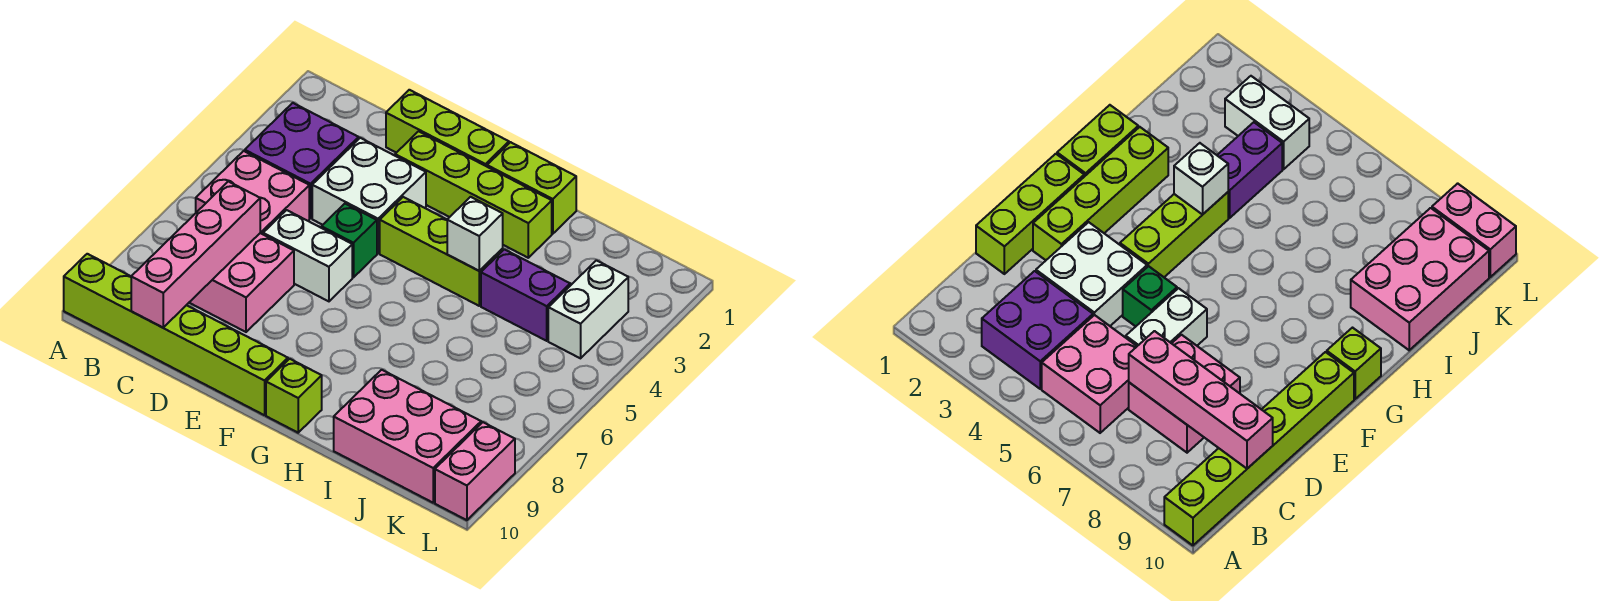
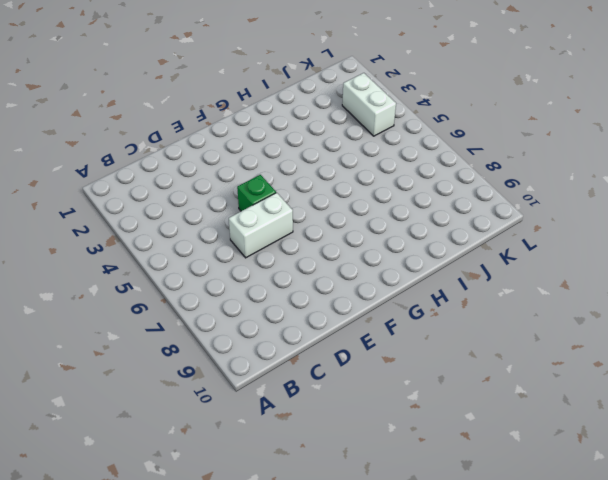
none -> lime 1x6 brick [64,254,288,415]
none -> purple 2x2 brick [245,103,359,218]
none -> pink 2x2 brick [196,151,309,234]

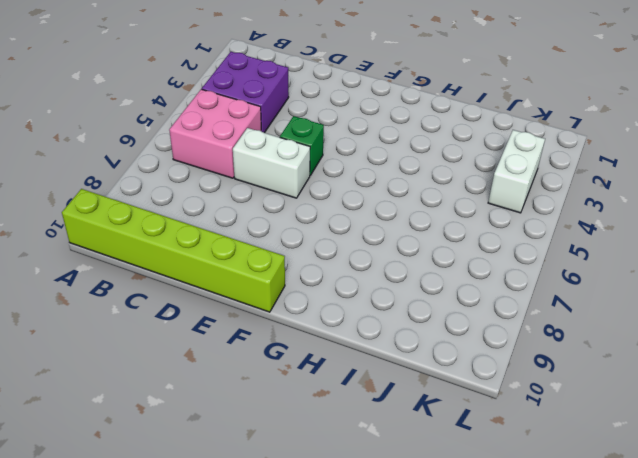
none -> pink 2x2 brick [189,233,294,332]
none -> lime 1x3 brick [386,90,509,166]
none -> white 2x2 brick [312,138,426,253]

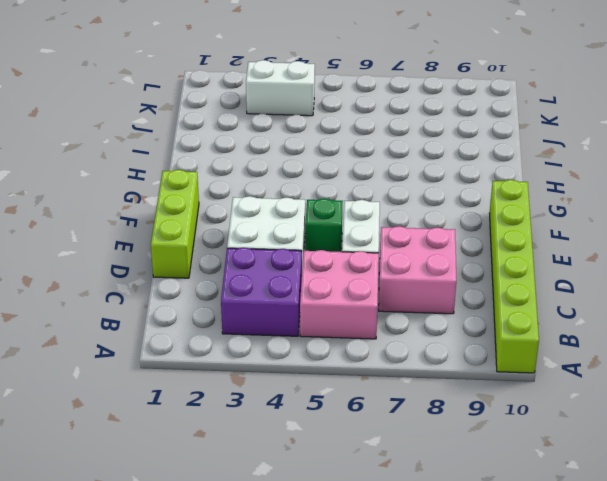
none -> lime 1x4 brick [395,131,552,258]
none -> lime 1x3 brick [380,197,503,306]
none -> lime 1x2 brick [487,142,576,234]

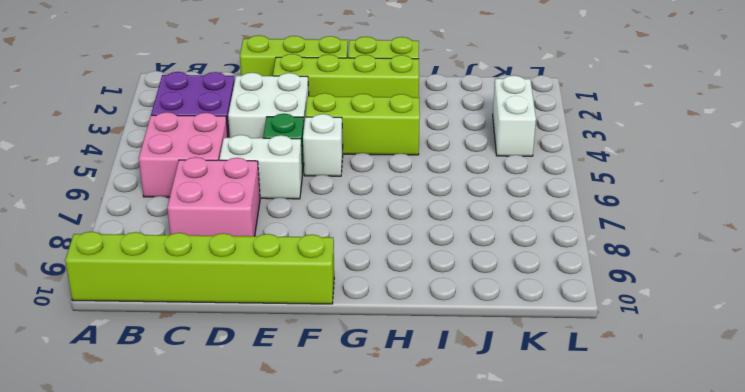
white 1x1 brick [303,114,343,176] -> white 1x1 brick moved to [447,197,503,271]
none -> lime 1x1 brick [266,359,322,433]
none -> purple 1x2 brick [481,249,570,341]
none -> pink 2x3 brick [334,370,481,503]

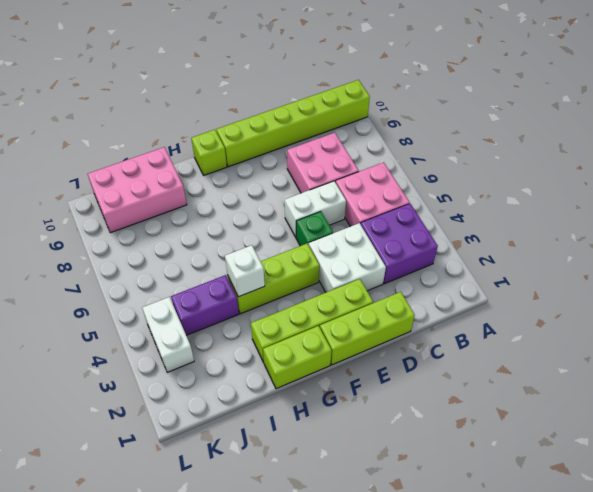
none -> pink 1x2 brick [435,422,515,520]
none -> pink 1x4 brick [131,181,260,328]

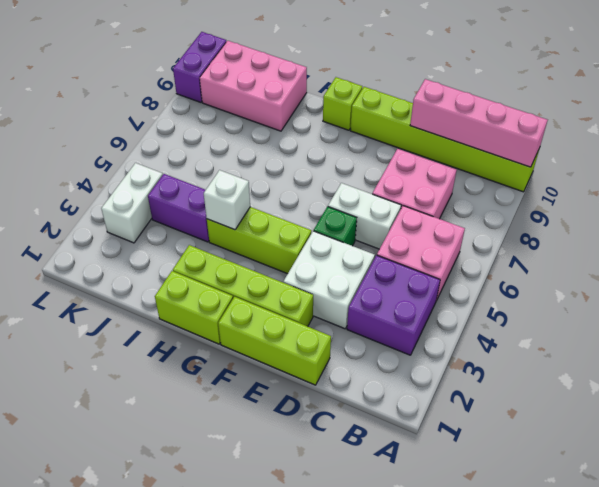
pink 1x4 brick [410,79,548,167] -> pink 1x4 brick turned to [131,181,260,328]
purple 1x2 brick [173,32,227,102] -> pink 1x2 brick [435,422,515,520]

